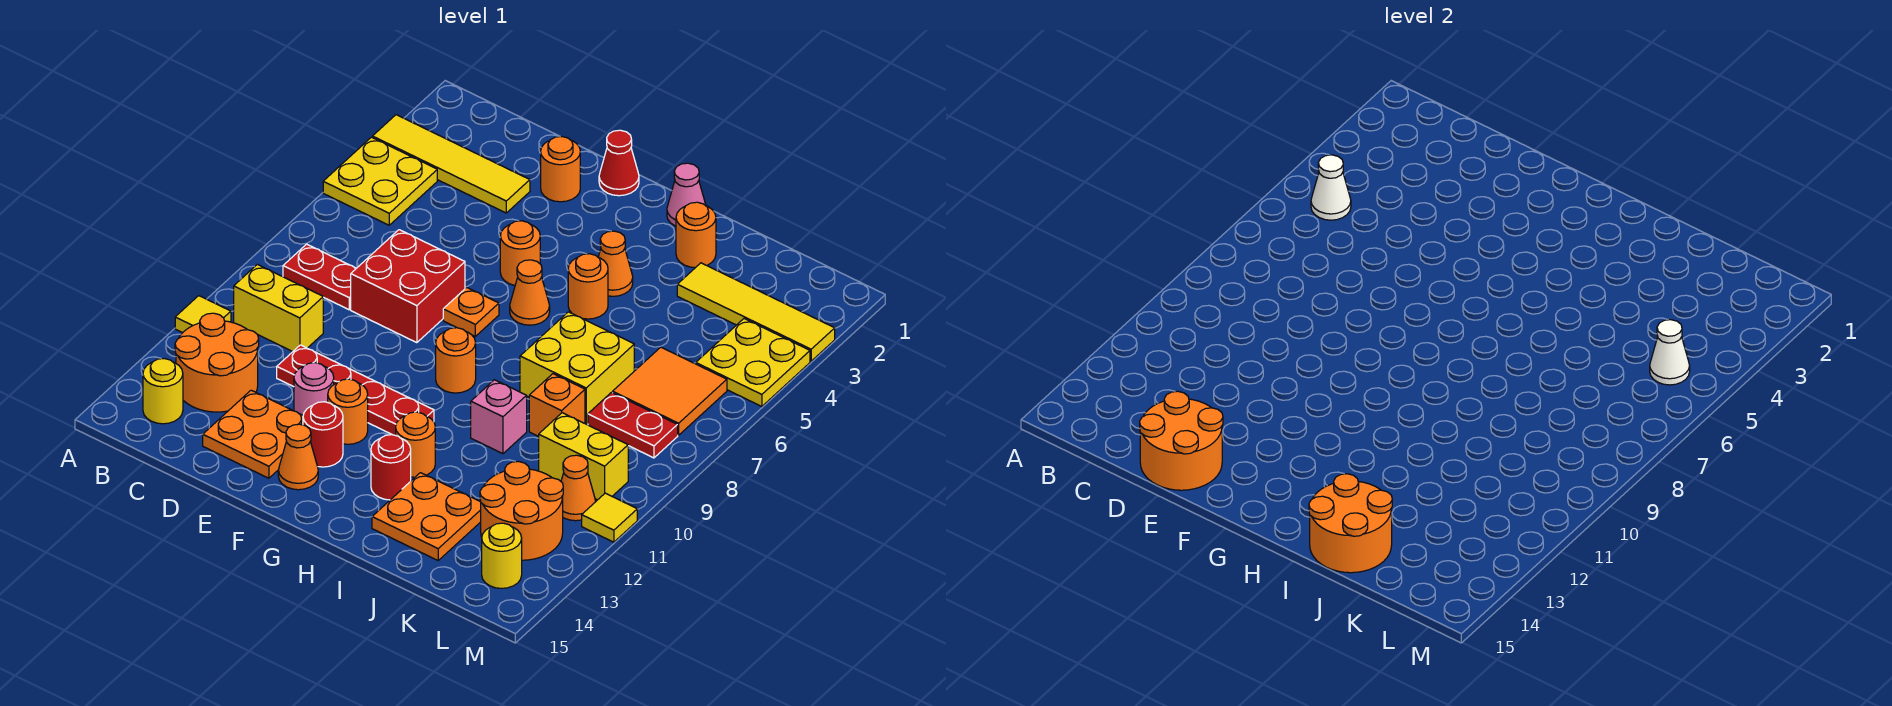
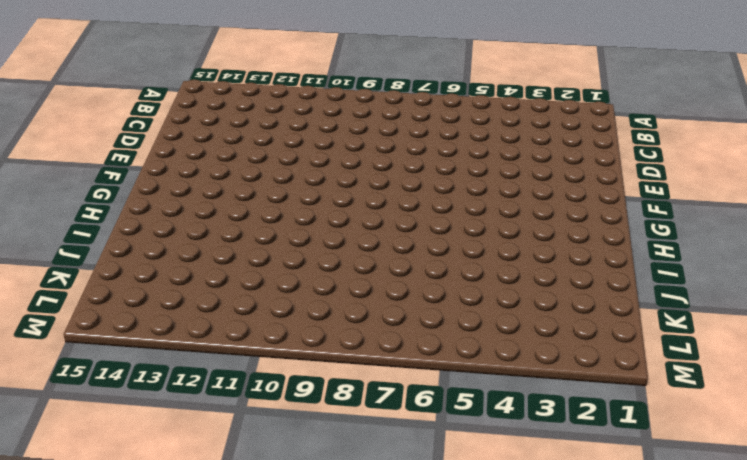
none -> yellow 1x4 tile [373,115,530,213]
none -> yellow 2x2 plate [323,137,437,225]
none -> yellow 1x1 tile [175,296,231,333]
none -> red 1x2 plate [283,244,356,310]

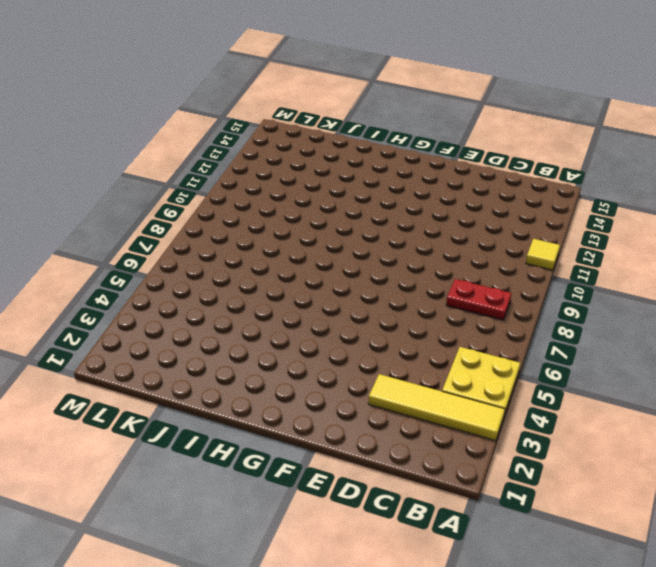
none -> yellow 1x2 brick [234,264,323,352]
none -> orange 2x2 round brick [175,313,259,412]
none -> yellow 1x1 round brick [143,359,183,424]
none -> red 2x2 brick [351,230,465,343]

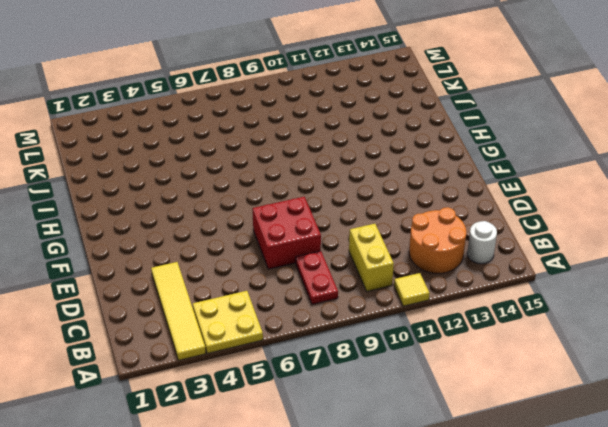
white 1x1 round brick [467,221,497,264] -> yellow 1x1 round brick [143,359,183,424]
none -> red 1x4 plate [277,345,434,435]
none -> orange 2x2 plate [203,390,303,478]
none -> orange 1x1 round brick [541,137,580,202]
none -> pink 1x1 round brick [294,363,334,415]

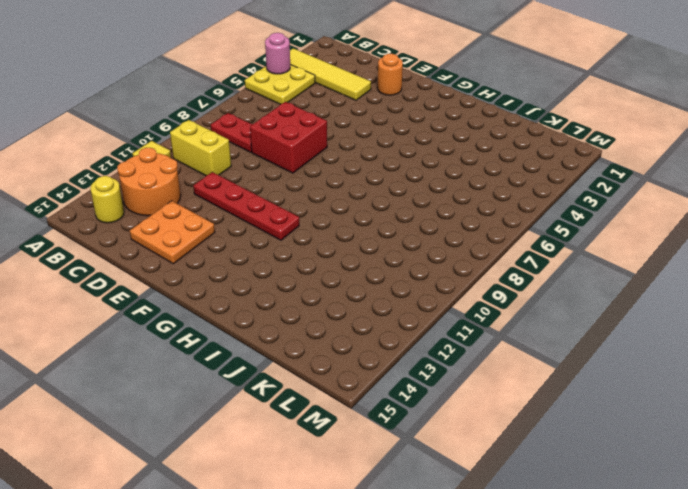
pink 1x1 round brick [265,33,290,74] -> pink 1x1 round brick moved to [294,363,334,415]
none -> red 1x1 cone [599,130,639,196]
none -> orange 1x1 round brick [500,221,540,286]
none -> orange 1x1 plate [443,288,499,336]
none -> orange 1x1 round brick [328,379,368,444]

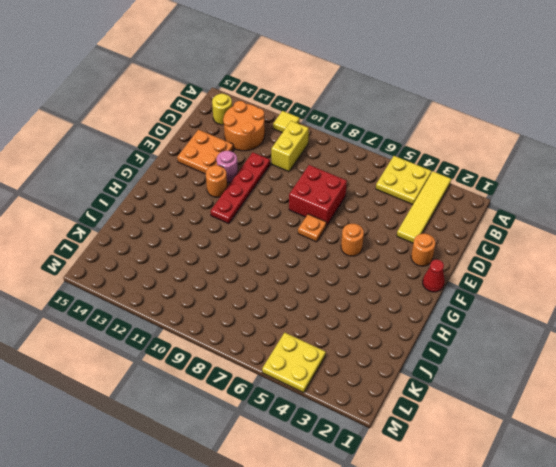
none -> red 1x2 plate [283,244,356,310]
none -> red 1x1 round brick [303,402,343,467]
none -> orange 1x1 cone [278,424,318,490]
none -> orange 1x1 cone [510,260,550,325]

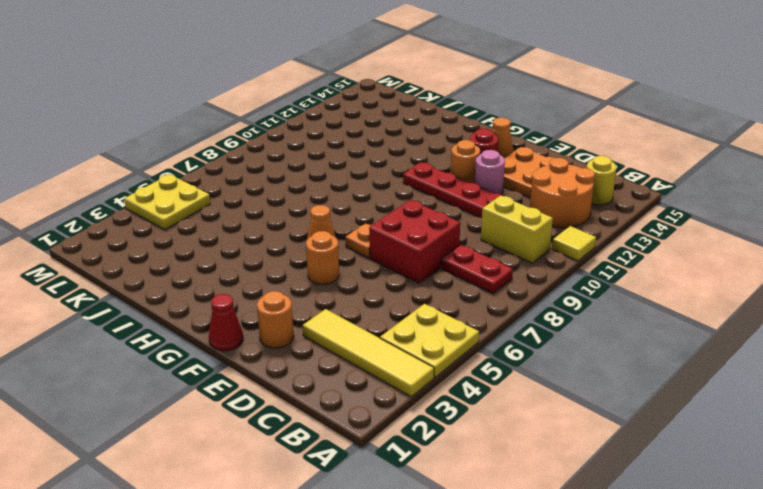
none -> orange 1x1 round brick [436,328,476,393]
none -> pink 1x1 cone [667,163,706,226]
none -> orange 1x1 cone [598,231,633,296]
none -> orange 1x1 round brick [568,254,608,319]

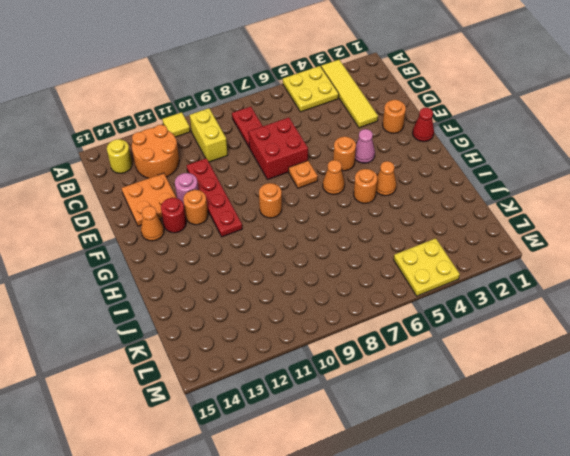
pink 1x1 cone [355,129,375,163] -> pink 1x1 cone moved to [667,163,706,226]
none -> orange 1x1 round brick [396,412,435,477]
none -> red 1x1 round brick [371,435,411,500]
none -> orange 1x1 round brick [676,202,716,268]
none -> yellow 2x2 brick [520,312,634,424]

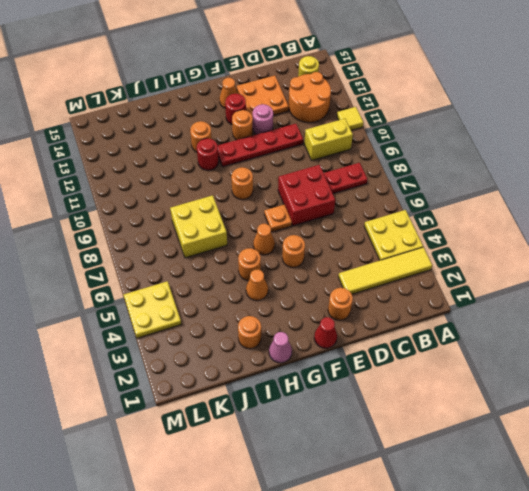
red 1x1 round brick [197,138,219,170] -> red 1x1 round brick moved to [371,435,411,500]
none -> pink 1x1 brick [471,380,527,454]
none -> orange 2x2 plate [372,473,481,560]
none -> yellow 1x4 tile [677,263,835,361]
none -> orange 1x1 brick [529,374,585,437]

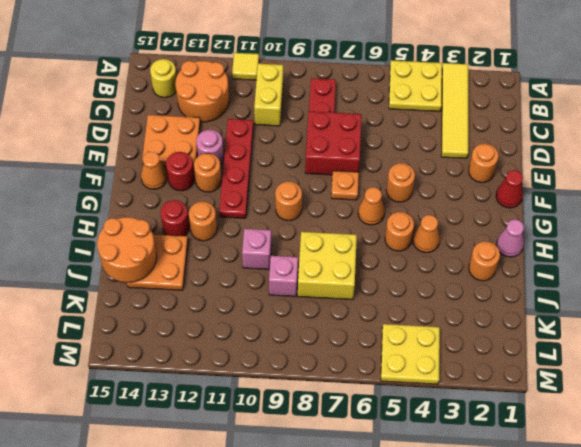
pink 1x1 brick [269,256,298,296] -> orange 1x1 brick [529,374,585,437]
none -> yellow 1x4 tile [677,263,835,361]
none -> orange 2x2 tile [613,347,727,435]
none -> red 1x2 plate [588,393,678,458]
none -> yellow 1x2 brick [539,413,628,500]

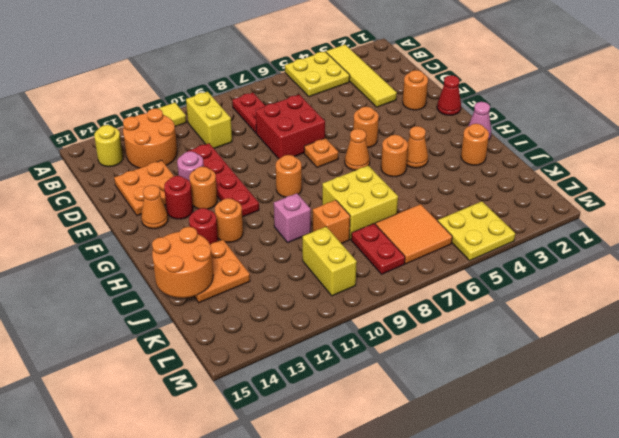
none -> yellow 1x4 tile [677,263,835,361]
none -> orange 2x2 round brick [480,461,563,560]
none -> orange 1x1 cone [561,455,596,521]
none -> yellow 1x1 round brick [482,523,522,588]

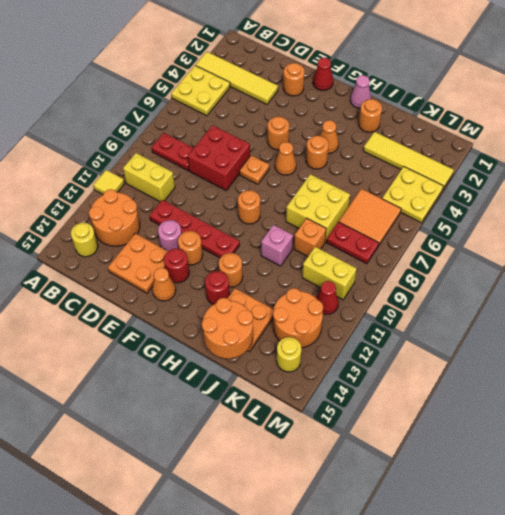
red 1x1 cone [316,281,339,314] -> orange 1x1 cone [561,455,596,521]
none -> yellow 1x1 tile [582,493,637,542]
none -> white 1x1 cone [1311,155,1351,220]
none -> orange 2x2 round brick [1140,391,1223,490]
none -> white 1x1 cone [1650,320,1690,385]

